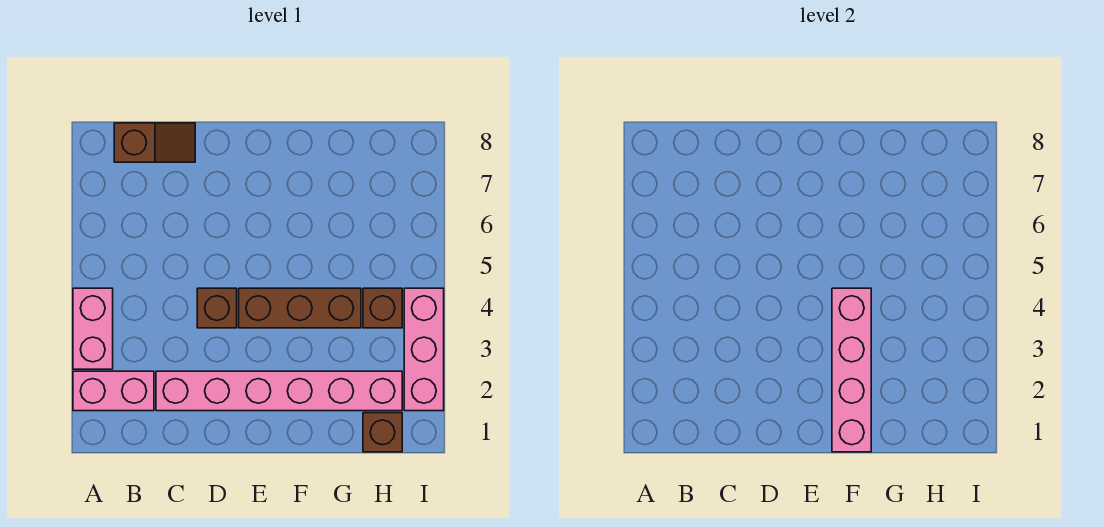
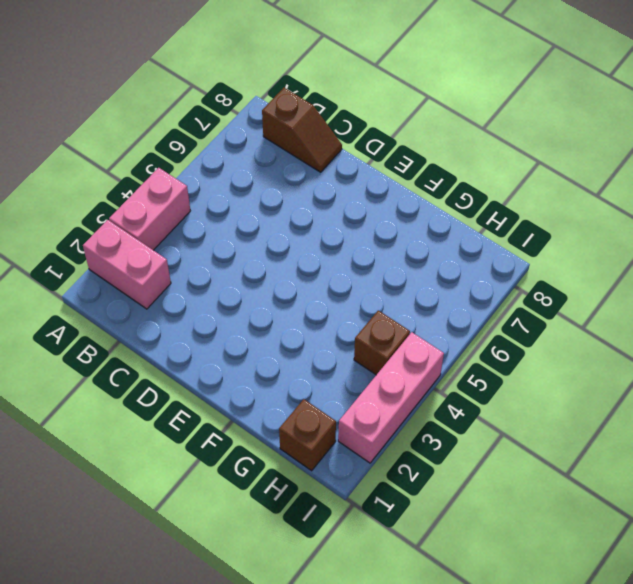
none -> pink 1x6 brick [156,371,402,411]
none -> brown 1x1 brick [197,288,237,328]

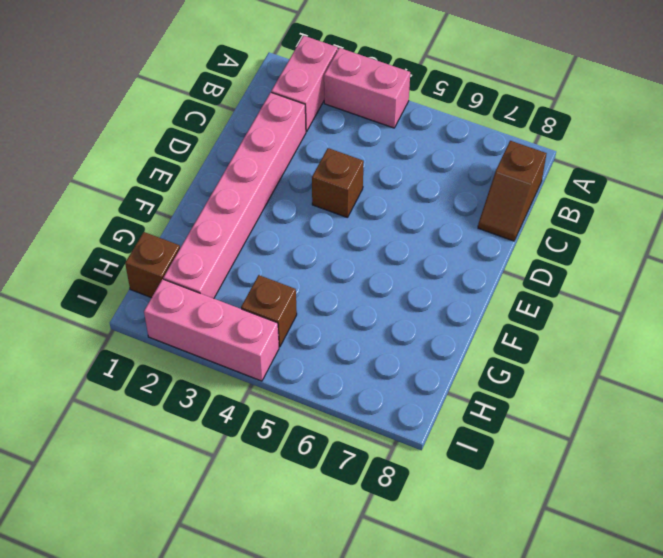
none -> brown 1x3 brick [239,288,361,328]
none -> pink 1x4 brick [832,288,871,452]

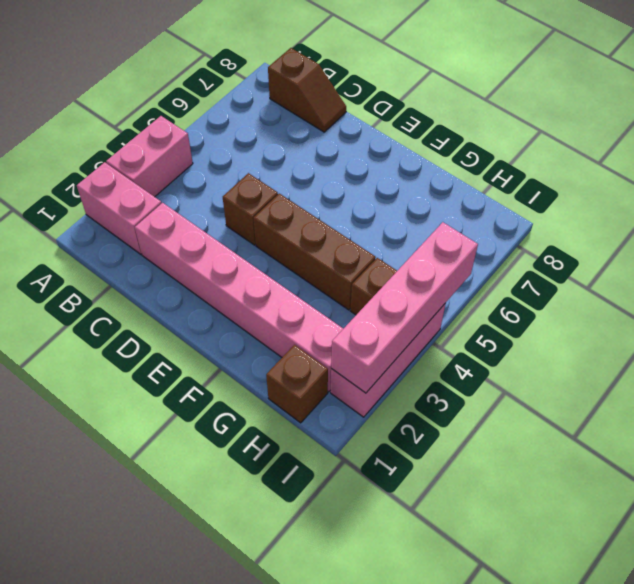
pink 1x4 brick [331,222,478,393] -> pink 1x4 brick moved to [832,288,871,452]

